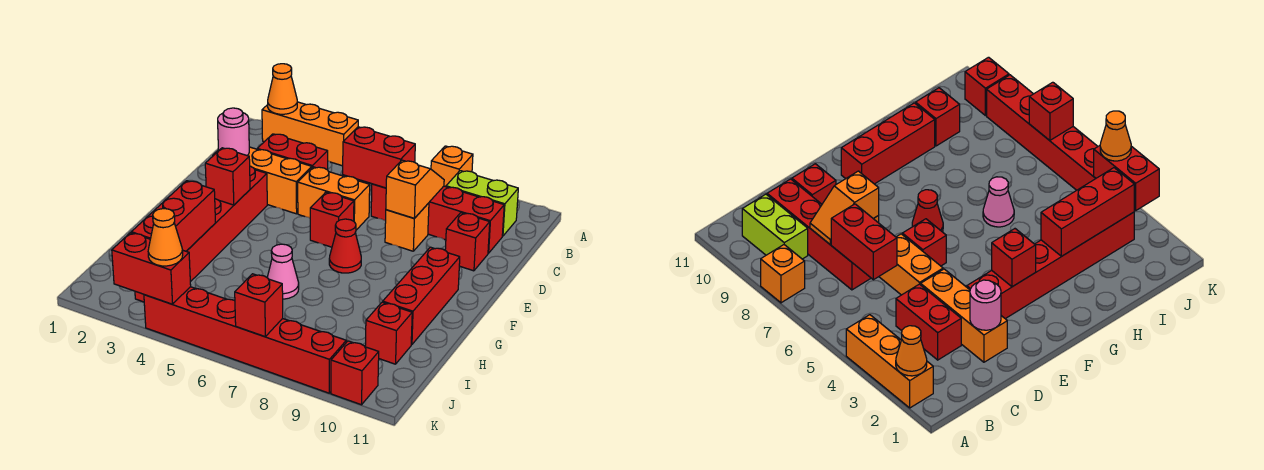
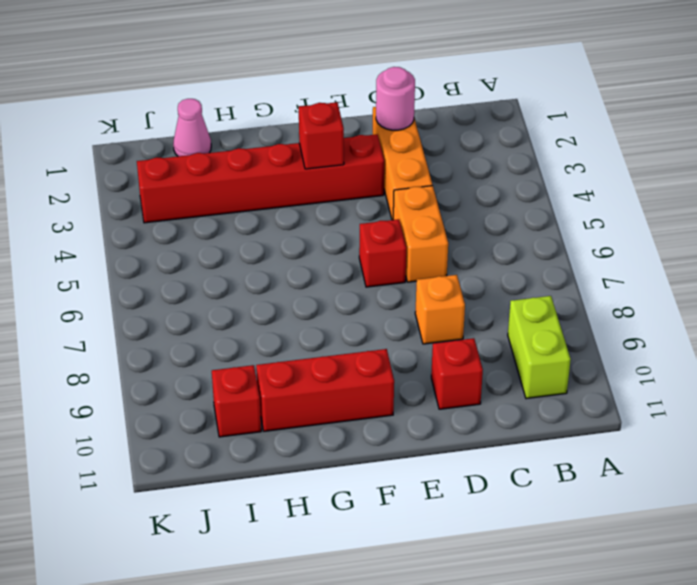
pink 1x1 cone [173,99,211,156] -> pink 1x1 cone moved to [267,244,299,299]
none -> orange 1x3 brick [262,102,358,166]
none -> orange 1x1 brick [431,146,473,187]
none -> red 1x2 brick [257,134,328,170]

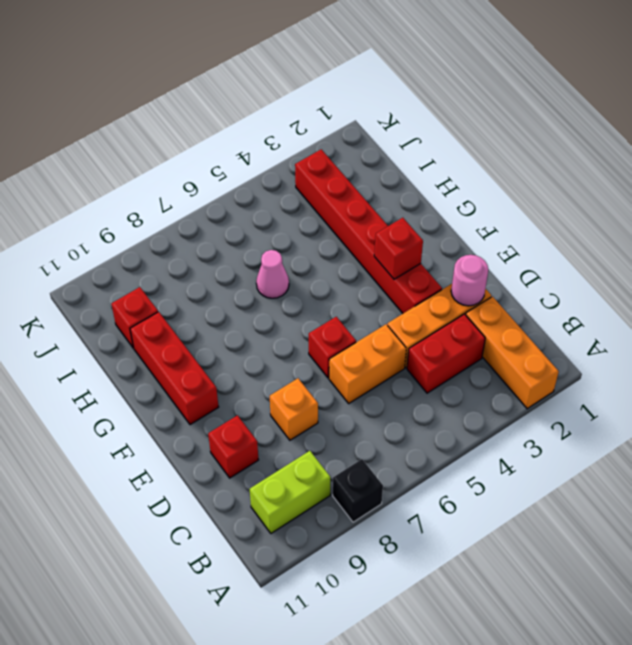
orange 1x3 brick [466,297,559,409] -> orange 1x3 brick turned to [262,102,358,166]
black 1x1 brick [333,459,383,522] -> orange 1x1 brick [431,146,473,187]
none -> red 1x4 brick [371,184,504,253]
none -> red 1x1 cone [329,219,361,273]
none -> red 1x6 brick [144,287,346,393]

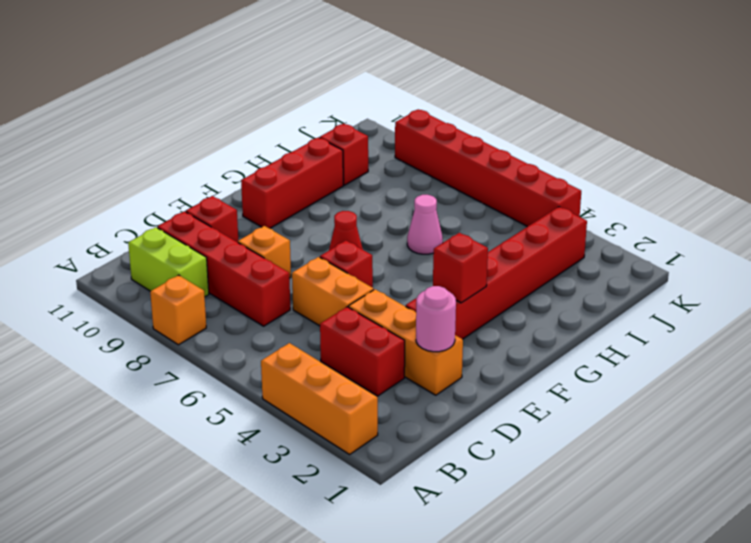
none -> red 1x1 brick [331,341,379,405]
none -> orange 1x1 cone [268,64,297,114]
none -> red 1x2 brick [343,127,415,188]

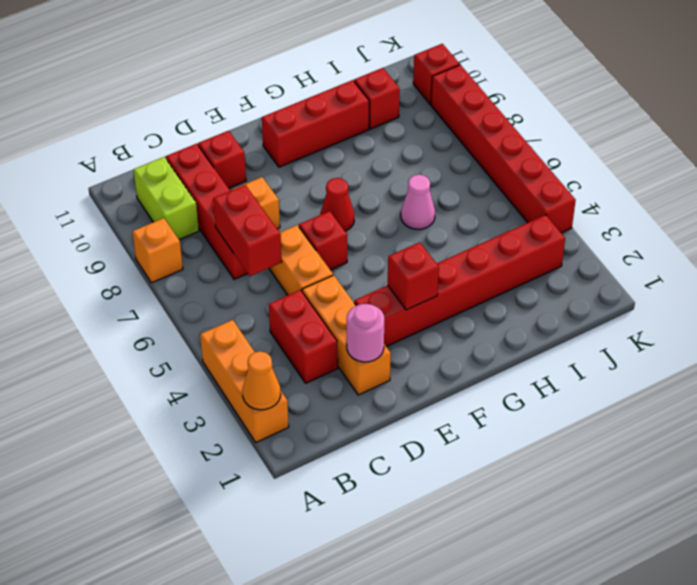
none -> orange 1x2 slope [386,160,444,218]
none -> red 1x3 brick [131,181,215,251]
none -> red 1x2 brick [112,233,191,304]

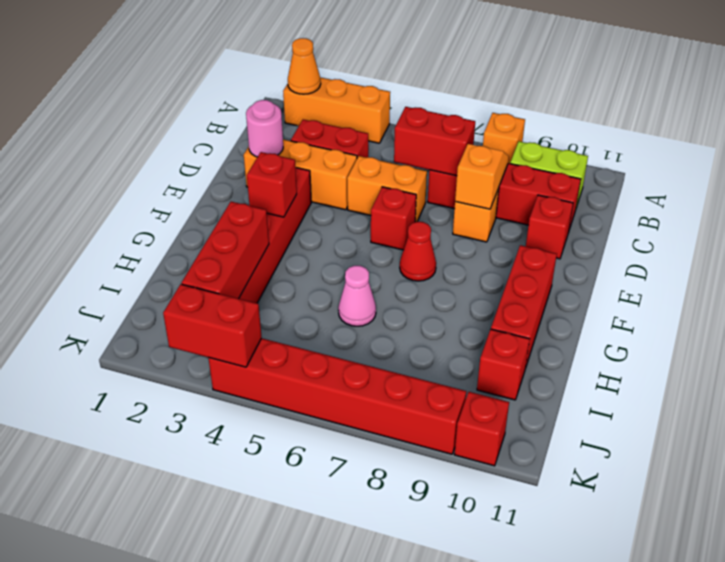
none -> red 1x1 brick [235,274,283,337]
none -> orange 1x1 cone [148,209,183,266]

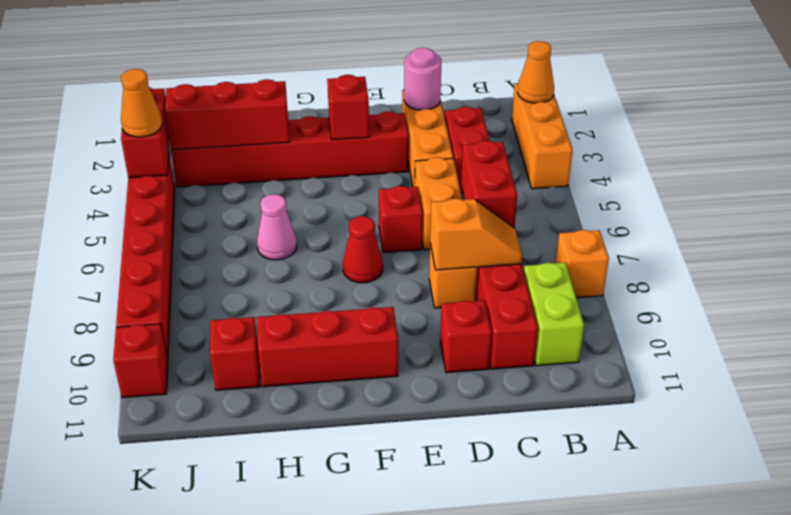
none -> red 1x1 brick [235,274,283,337]

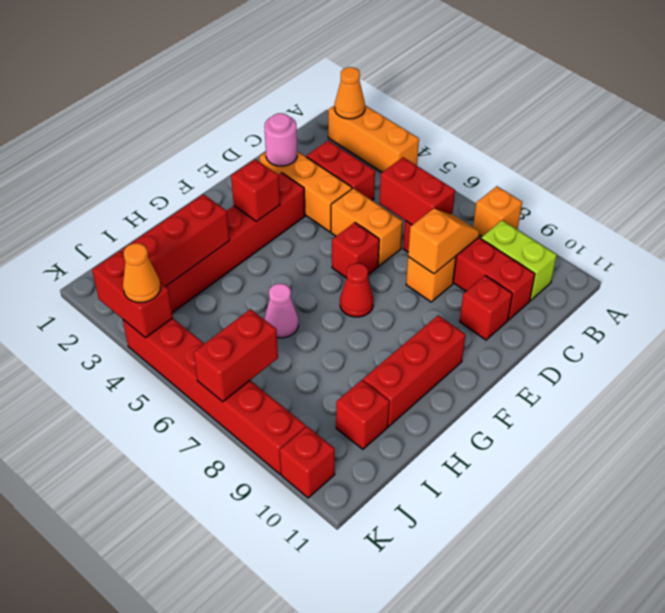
red 1x2 brick [194,309,278,402] -> red 1x1 brick [235,274,283,337]

